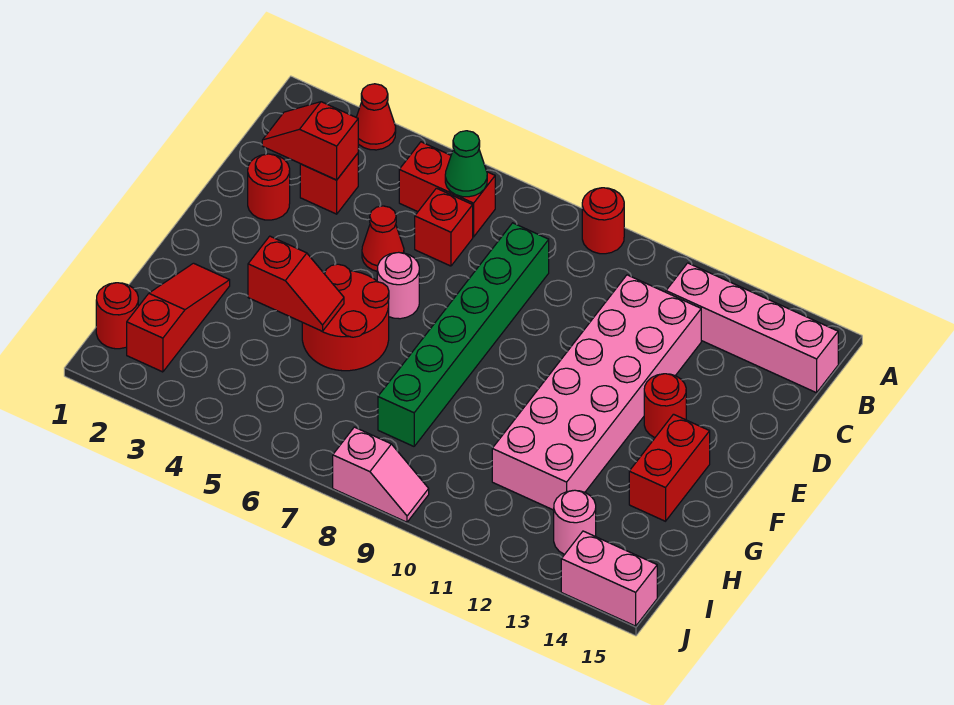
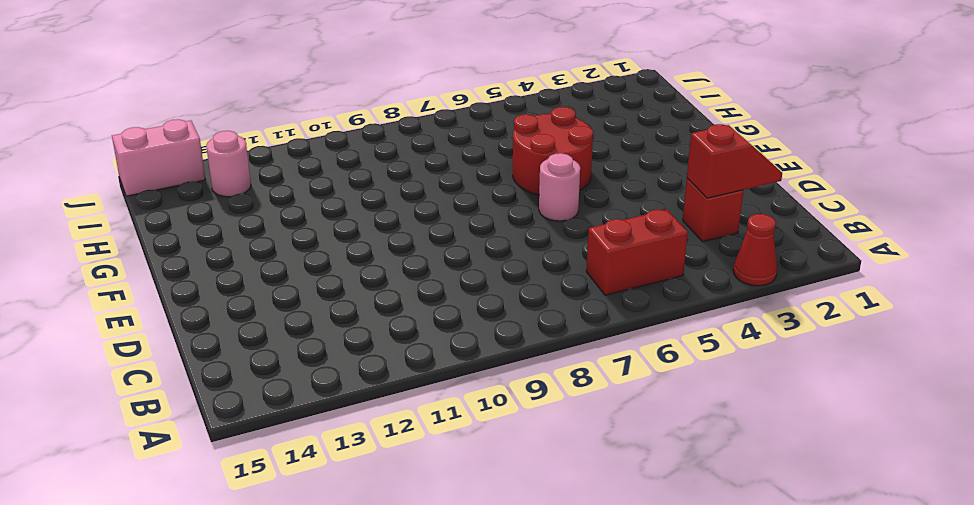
none -> red 1x1 round brick [582,188,624,254]
none -> pink 1x4 brick [666,263,838,393]
none -> red 1x1 brick [415,188,473,266]

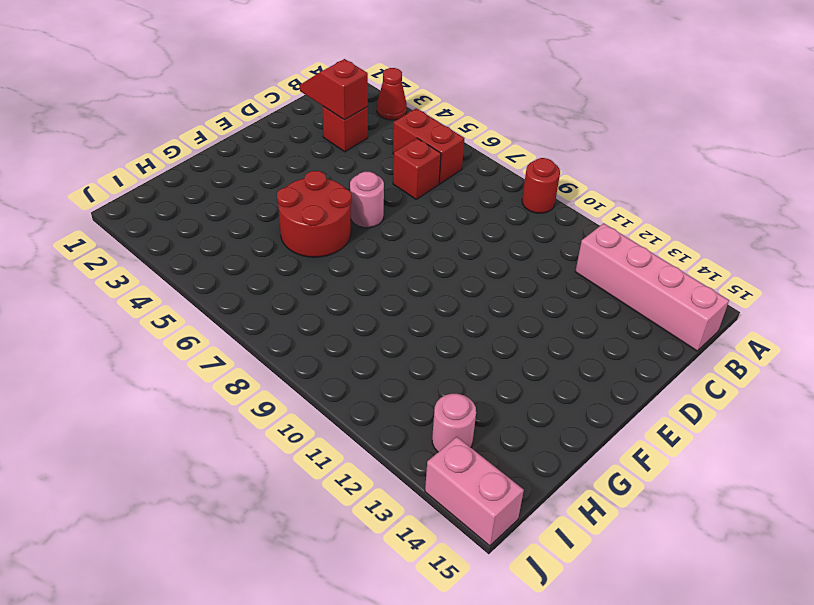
none -> green 1x6 brick [378,223,549,446]
none -> pink 2x6 brick [492,275,701,510]
none -> red 1x1 round brick [248,154,290,220]

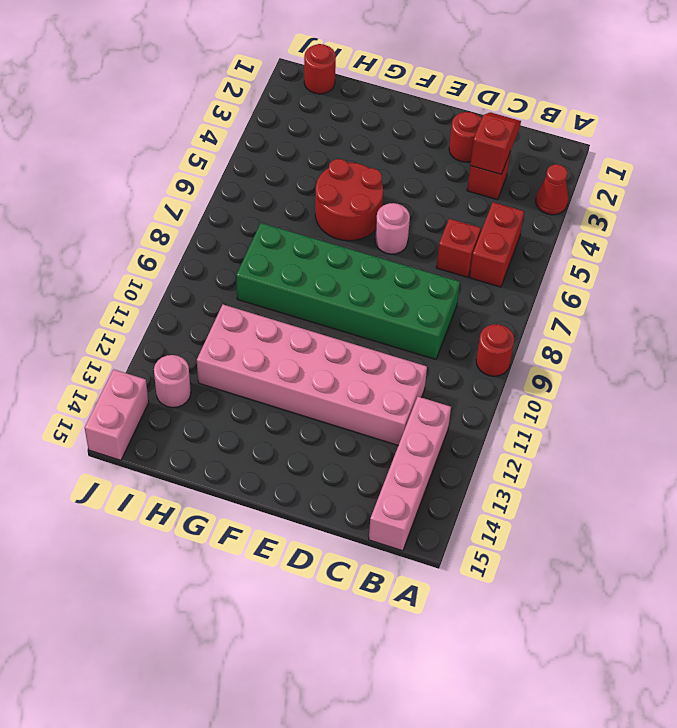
green 2x6 brick [236,223,460,360] -> green 1x6 brick [378,223,549,446]
none -> red 1x1 cone [362,206,404,271]
none -> red 1x1 round brick [644,374,686,438]
none -> red 1x2 brick [629,414,710,521]

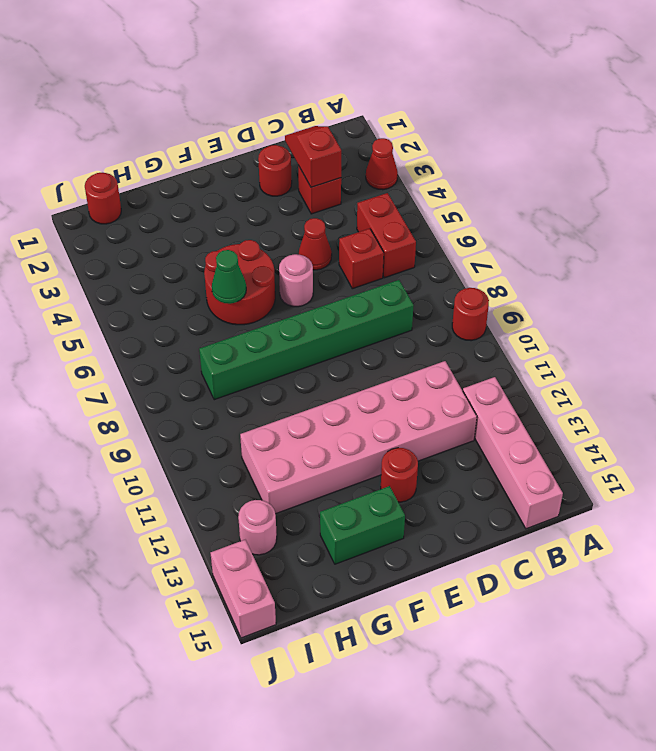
green 1x2 brick [320,486,405,564] -> red 1x2 brick [629,414,710,521]
green 1x1 cone [212,250,246,304] -> green 1x1 cone moved to [445,131,487,197]
none -> red 1x3 slope [127,263,230,372]
none -> pink 1x2 slope [333,427,429,522]
none -> red 1x2 slope [248,236,344,331]

